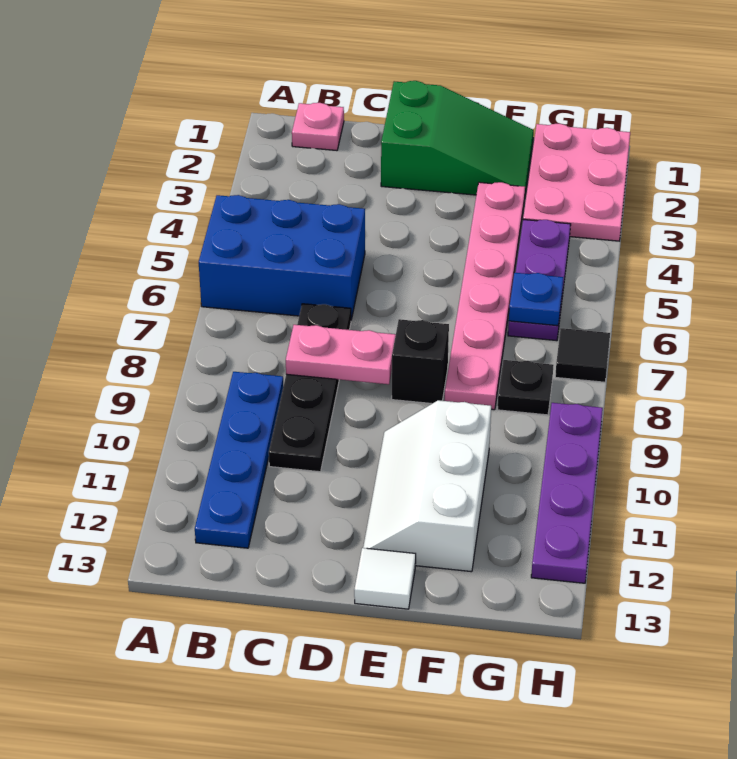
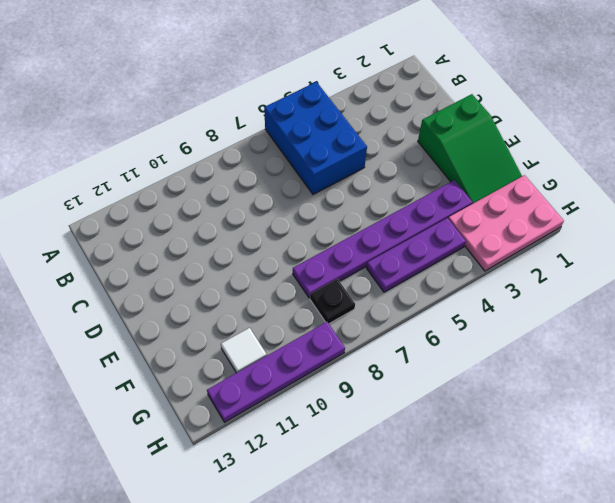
purple 1x6 plate [293,180,473,298] -> pink 1x6 plate [445,182,525,410]
white 1x1 tile [221,328,267,373] -> white 1x1 tile moved to [354,548,416,609]
none -> pink 1x1 plate [292,103,344,150]
none -> blue 1x4 plate [195,372,283,548]
none -> black 1x4 plate [269,304,351,472]

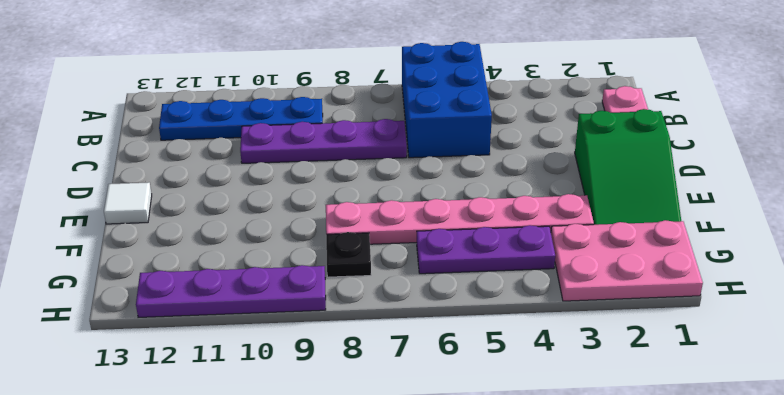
purple 1x4 plate [240,119,407,163] -> black 1x4 plate [269,304,351,472]
none -> black 1x1 brick [392,319,449,404]
none -> white 2x3 slope [363,400,491,572]
none -> black 1x1 tile [555,328,610,382]

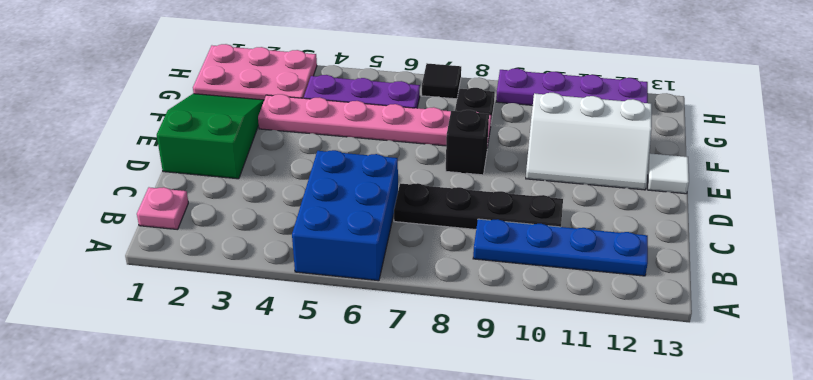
none -> pink 1x2 plate [286,325,396,384]
none -> blue 1x1 plate [509,273,563,326]

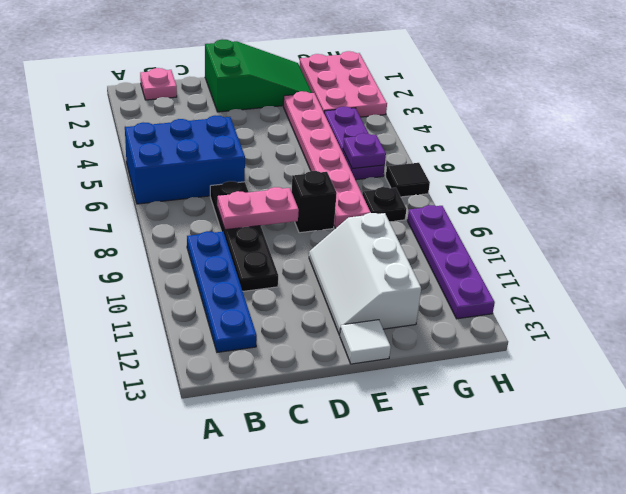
purple 1x1 plate [343,133,386,169] -> blue 1x1 plate [509,273,563,326]

